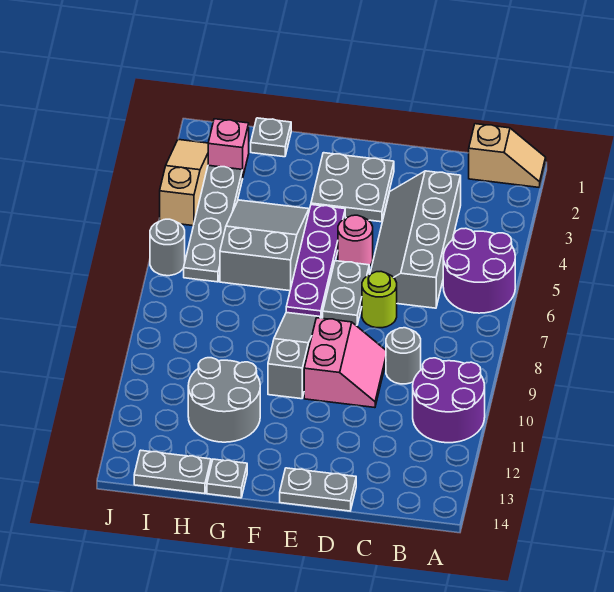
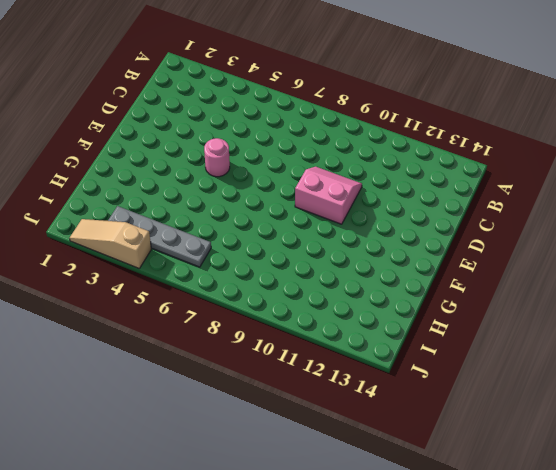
none -> tan 1x2 slope [469,124,546,187]
none -> purple 2x2 round brick [443,228,515,313]
none -> purple 2x2 round brick [413,358,485,443]

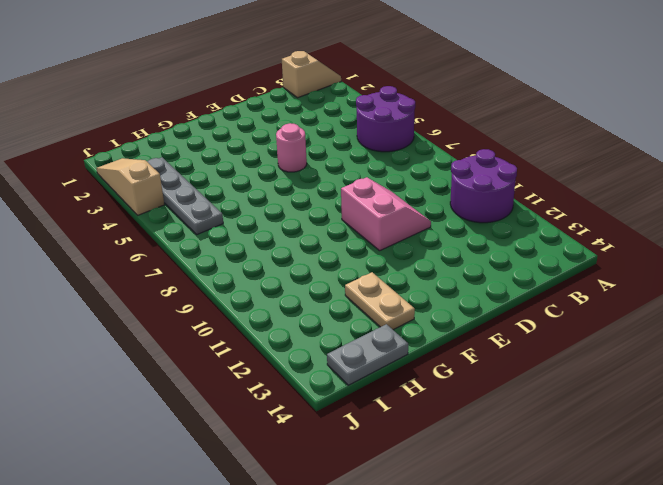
tan 1x2 plate [345,272,415,330] -> grey 2x2 round brick [188,358,260,442]
none -> grey 2x4 slope [370,171,461,308]
none -> grey 1x1 round brick [386,328,421,384]
none -> lime 1x1 round brick [362,272,397,328]

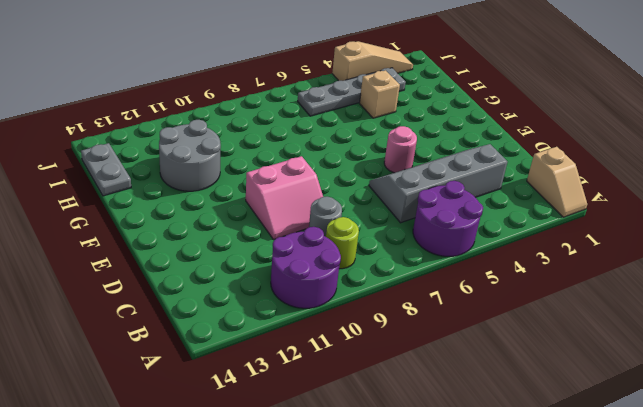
lime 1x1 round brick [326,217,359,269] -> lime 1x1 round brick moved to [362,272,397,328]
tan 1x1 brick [360,70,400,118] -> grey 2x3 slope [220,200,309,291]
none -> grey 1x2 plate [280,468,356,511]
none -> grey 2x2 plate [311,153,394,222]
none -> grey 1x2 plate [323,261,369,325]

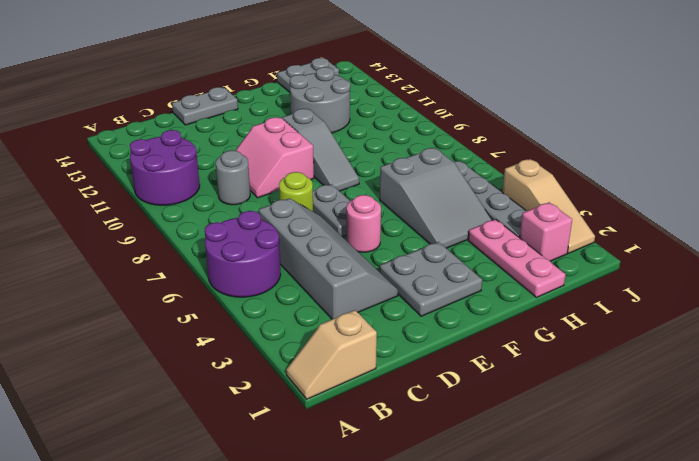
pink 1x3 plate [468,219,566,298] -> grey 1x1 plate [251,118,291,157]
none -> purple 1x4 plate [286,205,345,318]
none -> grey 1x1 plate [207,459,247,498]
none -> grey 1x1 round brick [150,219,185,276]

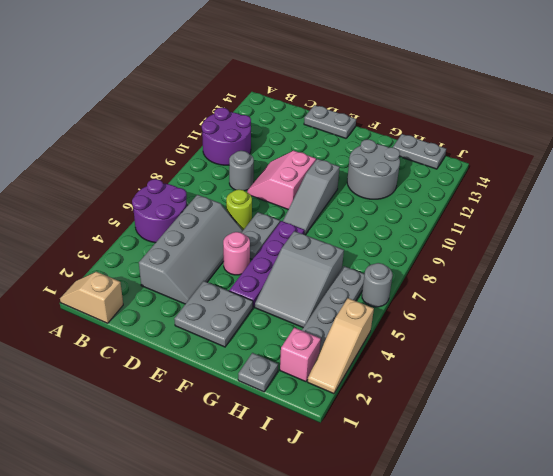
none -> grey 1x1 plate [207,459,247,498]

